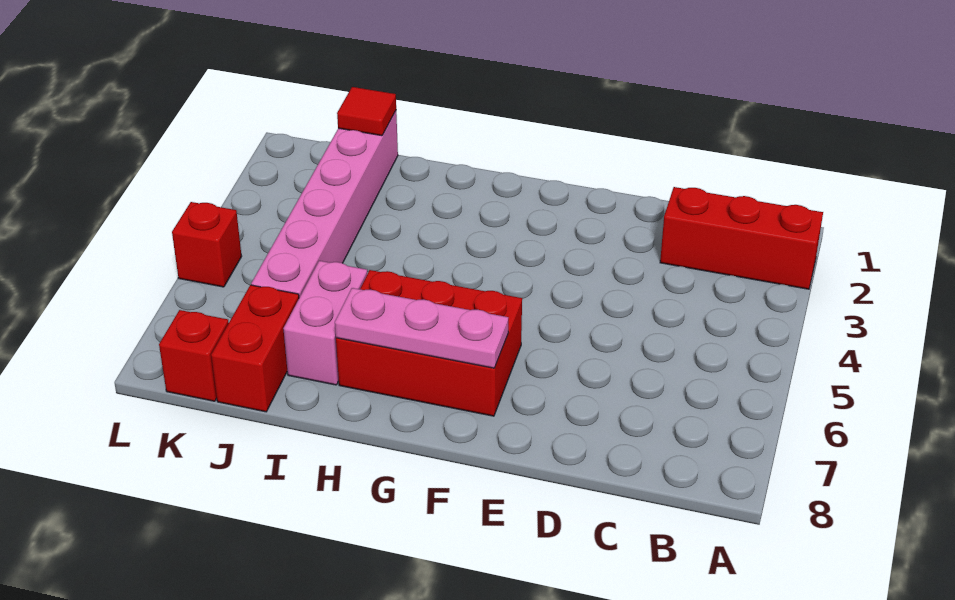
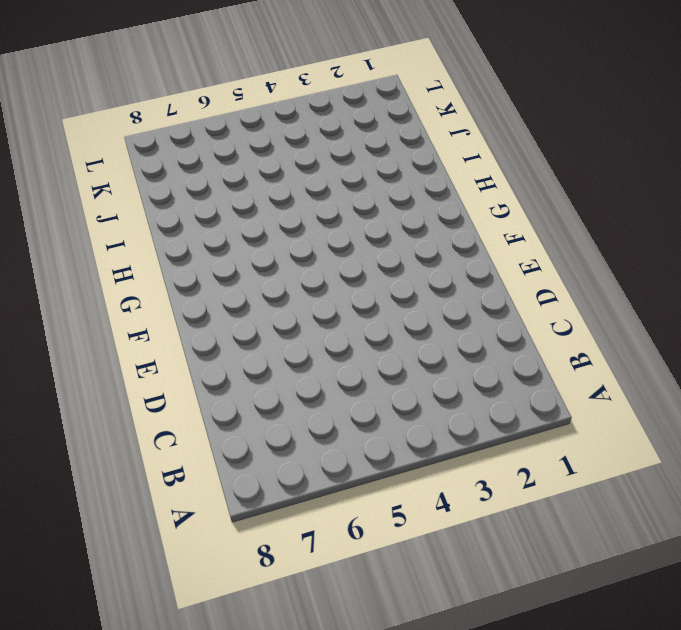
none -> red 1x3 brick [660,187,823,289]
none -> red 2x3 brick [336,270,522,416]

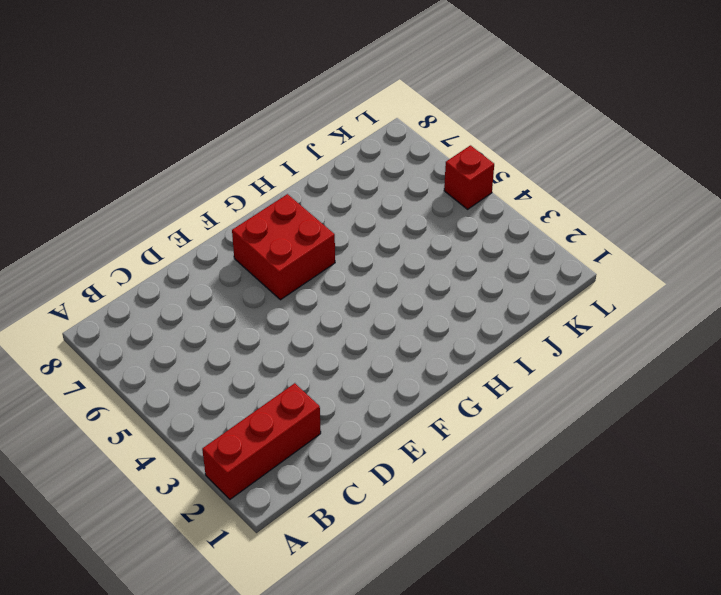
red 2x2 brick [232,194,335,300] -> red 2x3 brick [336,270,522,416]
none -> pink 1x2 brick [283,261,367,385]
none -> pink 1x6 brick [251,111,398,298]

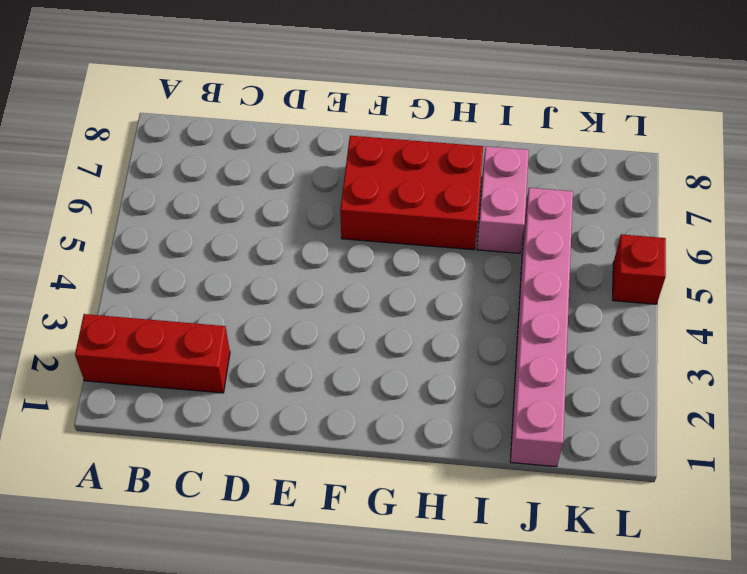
none -> red 1x2 brick [211,285,299,412]
none -> red 1x1 brick [159,310,229,401]

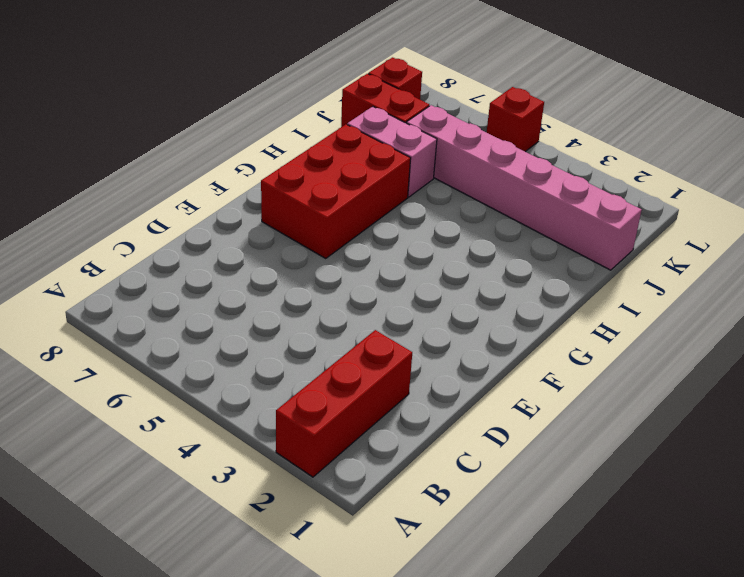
none -> pink 1x3 plate [335,288,508,368]
none -> red 1x1 tile [337,87,396,136]

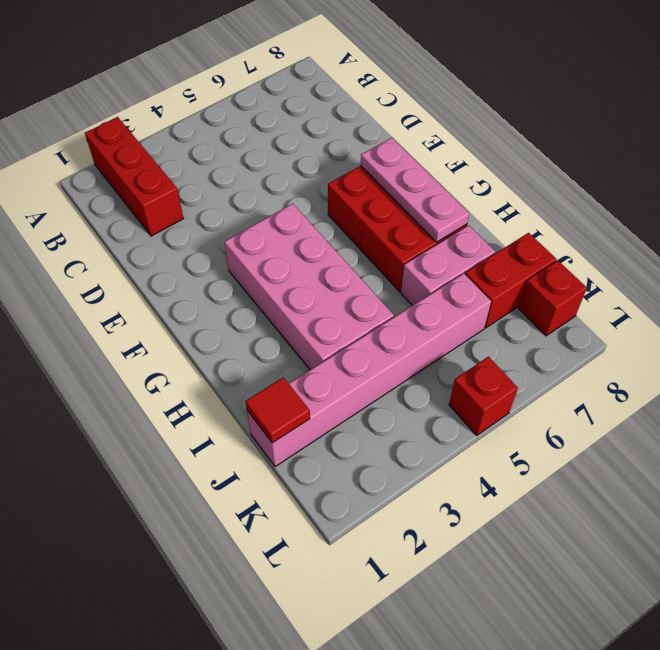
pink 2x4 brick [224,204,394,370] -> none

